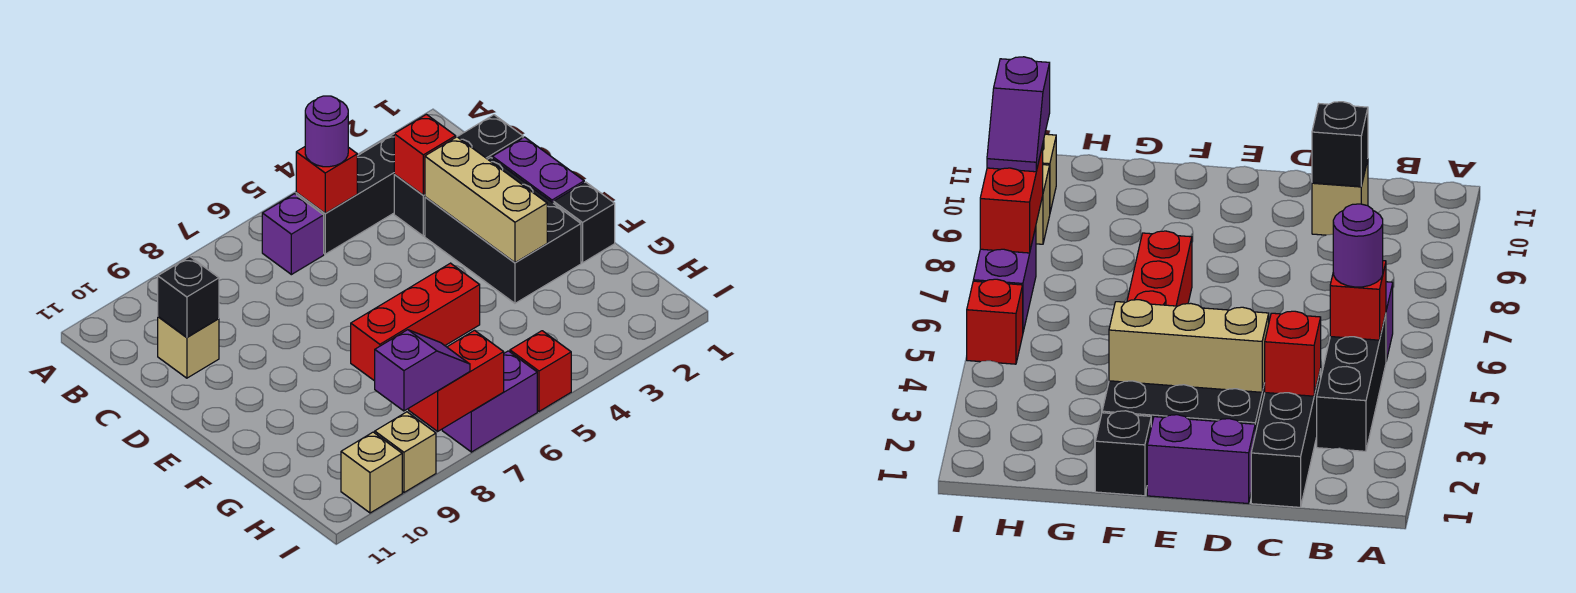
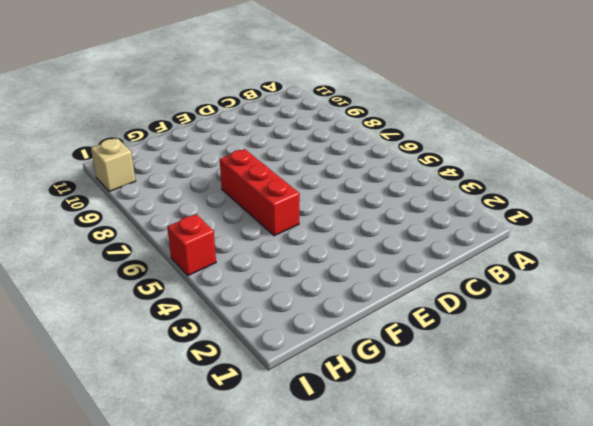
none -> black 1x3 brick [296,134,394,254]
none -> purple 1x1 brick [262,194,324,275]
none -> black 1x3 brick [394,115,523,236]

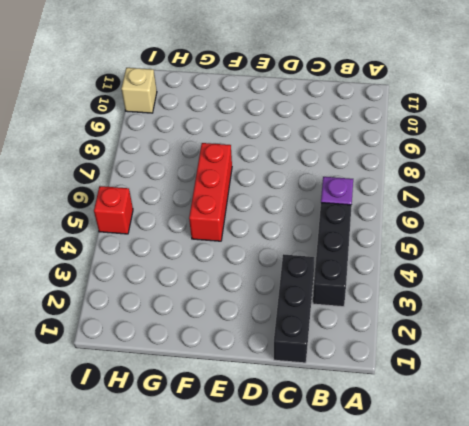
none -> tan 1x1 brick [158,317,219,378]
none -> purple 1x2 brick [492,137,584,203]
none -> black 2x3 brick [425,157,581,303]

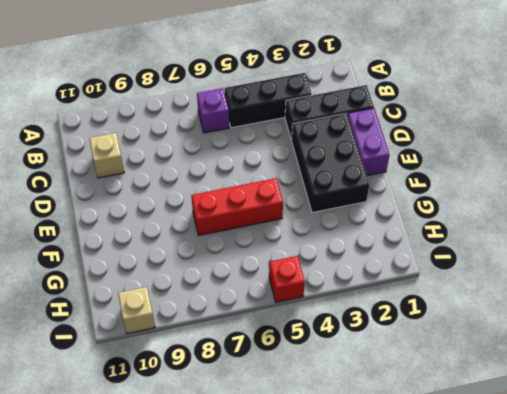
none -> black 1x1 brick [554,182,615,263]
none -> purple 1x2 brick [442,351,537,452]
none -> tan 1x1 brick [375,412,436,493]

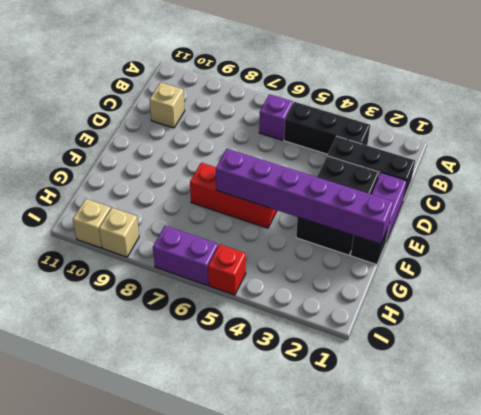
purple 1x6 brick [216,149,393,244] -> tan 1x3 brick [425,137,547,263]
none -> red 1x1 brick [296,147,357,213]
none -> red 1x1 brick [394,114,456,195]
none -> black 1x1 brick [158,257,219,337]

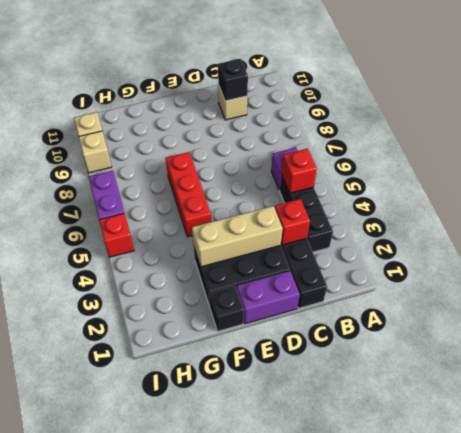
none -> red 1x2 brick [409,330,504,431]
none -> purple 1x1 round brick [305,96,348,167]
none -> purple 1x2 slope [375,330,470,411]

